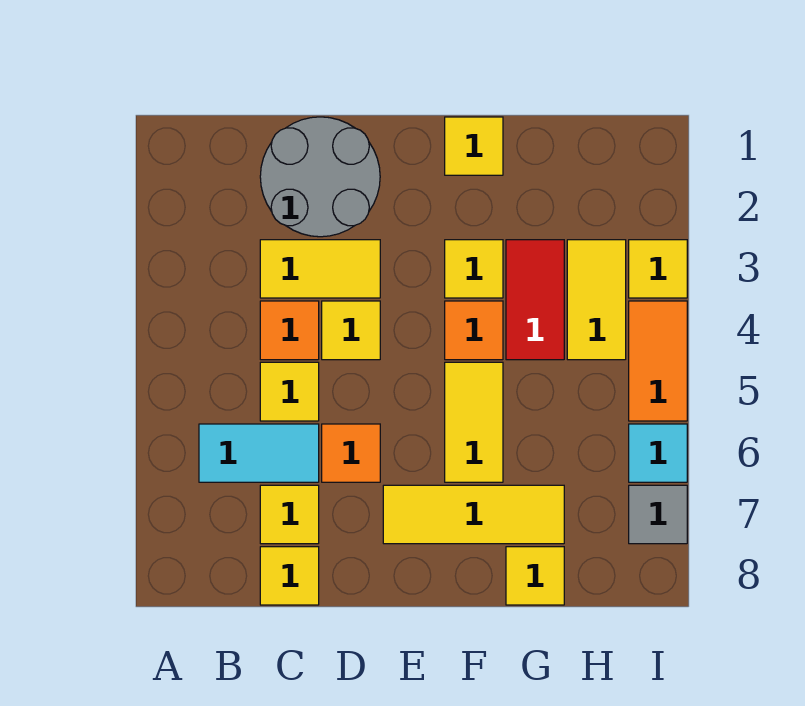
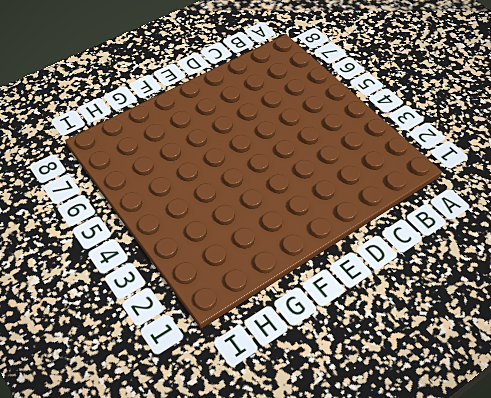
none -> cyan 1x2 tile [199,424,319,482]
none -> grey 2x2 round brick [260,117,380,237]
none -> yellow 1x2 tile [260,240,380,298]

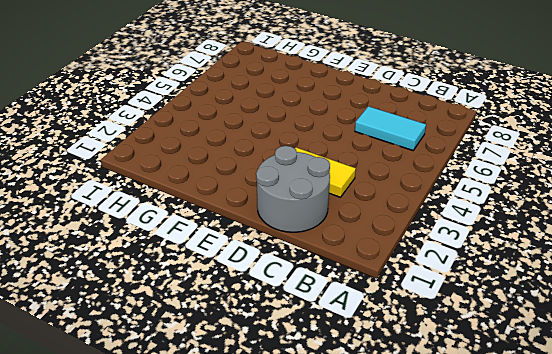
none -> orange 1x1 tile [260,301,319,360]
none -> yellow 1x1 tile [260,362,319,421]
none -> yellow 1x1 tile [260,485,319,544]

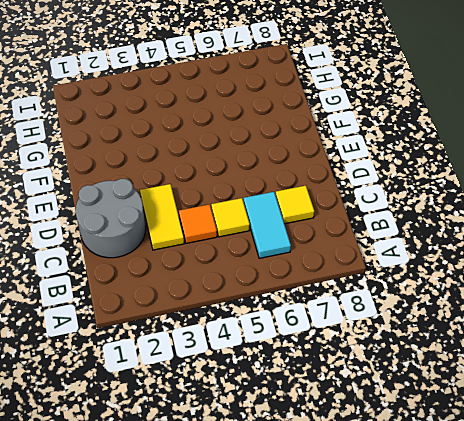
none -> yellow 1x1 tile [260,547,319,605]
none -> yellow 1x1 tile [322,301,380,360]
none -> orange 1x1 tile [322,424,380,482]

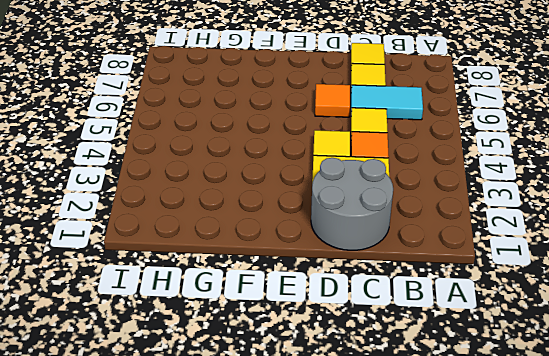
none -> yellow 1x3 tile [383,485,564,544]
none -> yellow 1x1 tile [445,117,503,175]
none -> yellow 1x1 tile [445,240,503,298]

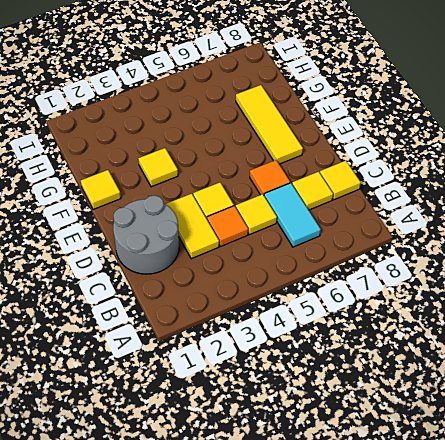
none -> orange 1x1 tile [445,301,503,360]
none -> yellow 1x2 tile [445,362,503,482]
none -> red 1x2 tile [506,240,564,360]

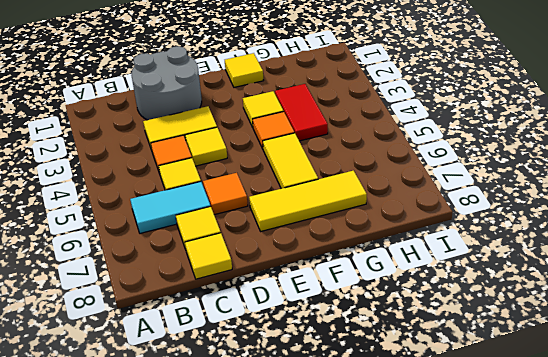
none -> yellow 1x1 tile [506,547,564,605]
none -> yellow 1x2 tile [567,240,626,360]
none -> yellow 1x1 tile [629,240,687,298]

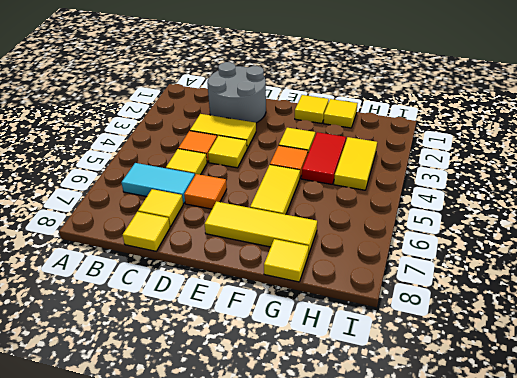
yellow 1x1 tile [324,99,358,128] -> yellow 1x1 tile moved to [629,240,687,298]
none -> orange 1x2 tile [629,301,687,421]
none -> cyan 1x1 tile [629,424,687,482]
none -> grey 1x1 tile [629,485,687,544]

